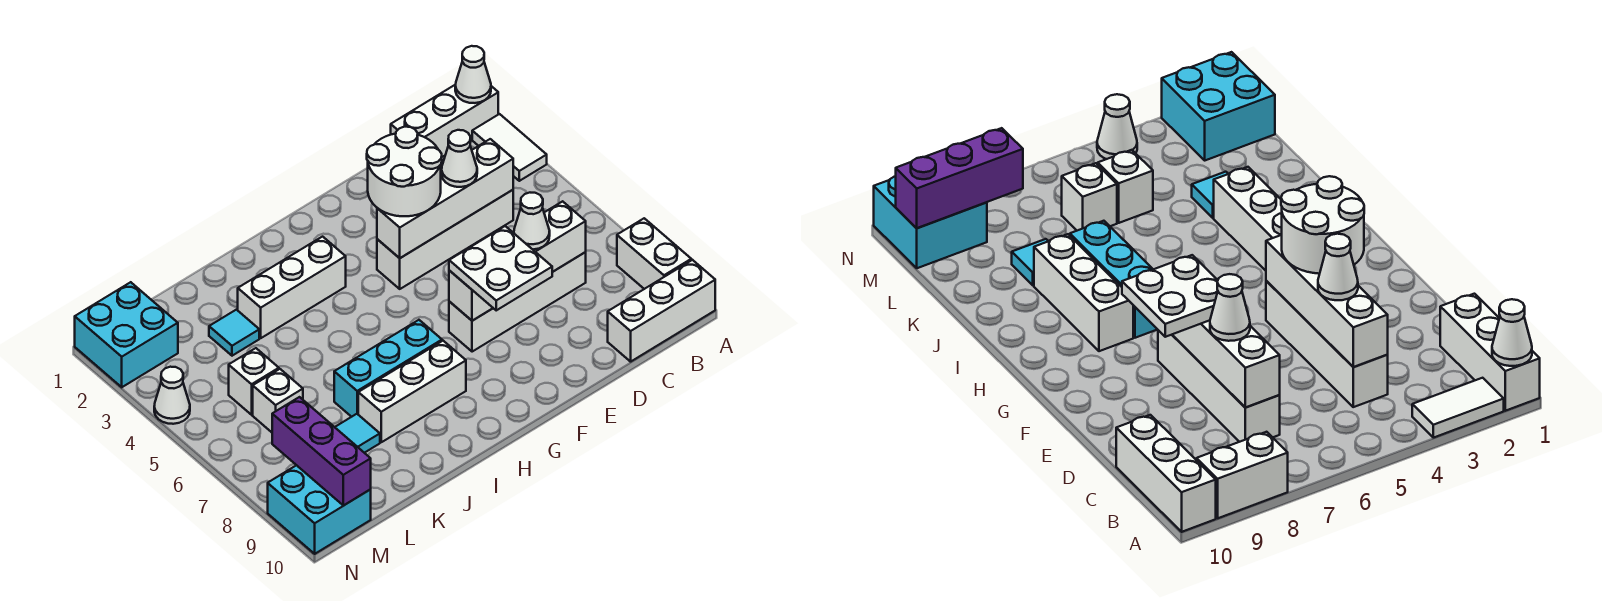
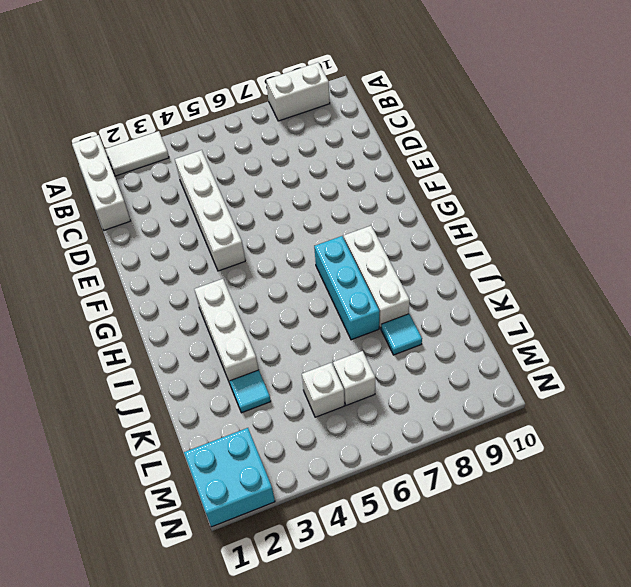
none -> white 1x3 brick [608,260,715,362]
none -> white 1x4 brick [449,252,586,352]
none -> cyan 2x2 brick [268,465,371,554]

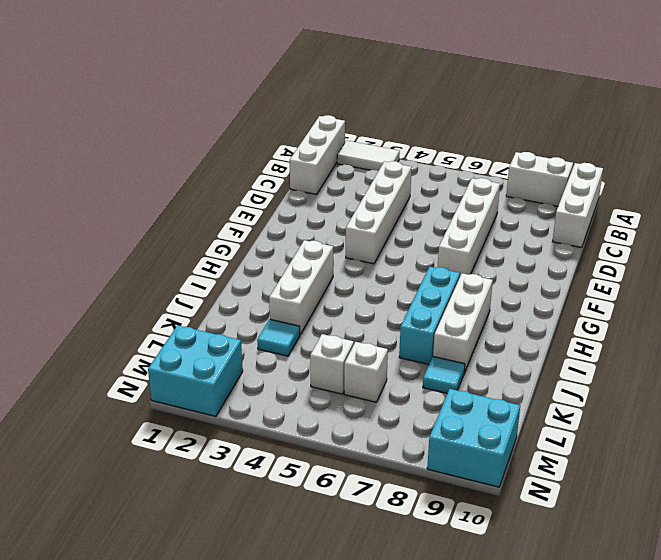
none -> white 1x1 cone [154,367,190,424]
none -> white 1x1 cone [455,46,491,103]
none -> white 1x4 brick [377,139,513,258]

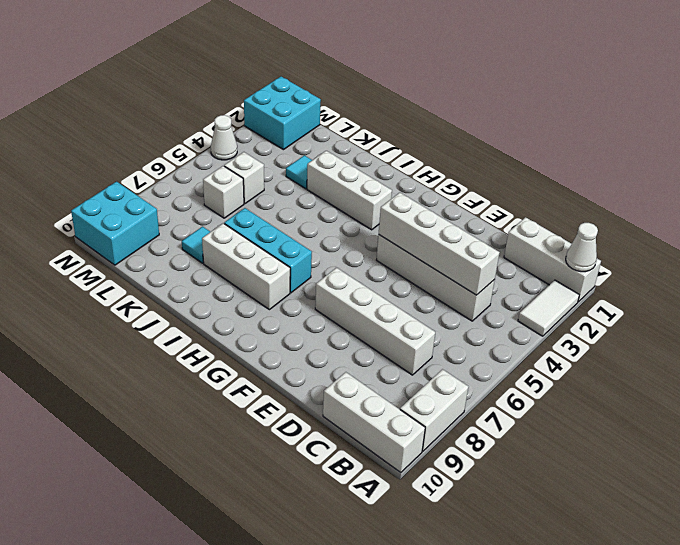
none -> white 1x4 brick [449,201,586,321]
none -> purple 1x3 brick [272,397,371,506]
none -> white 1x1 cone [442,130,477,187]

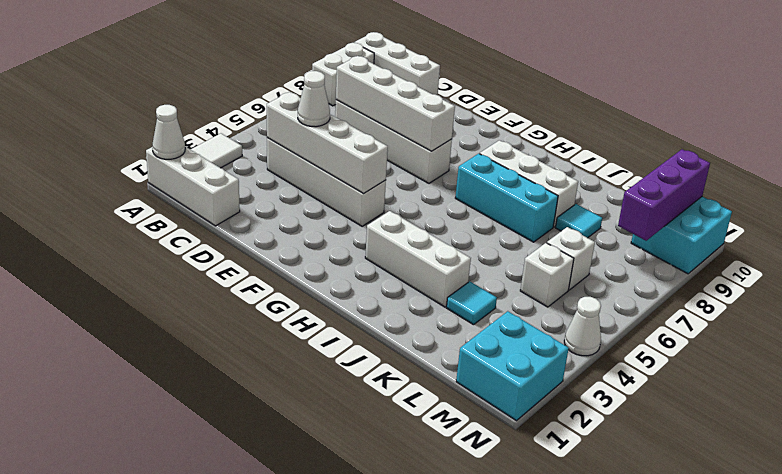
none -> white 1x1 cone [514,193,550,249]
none -> white 2x2 round brick [367,127,442,216]
none -> white 2x2 plate [449,226,552,310]

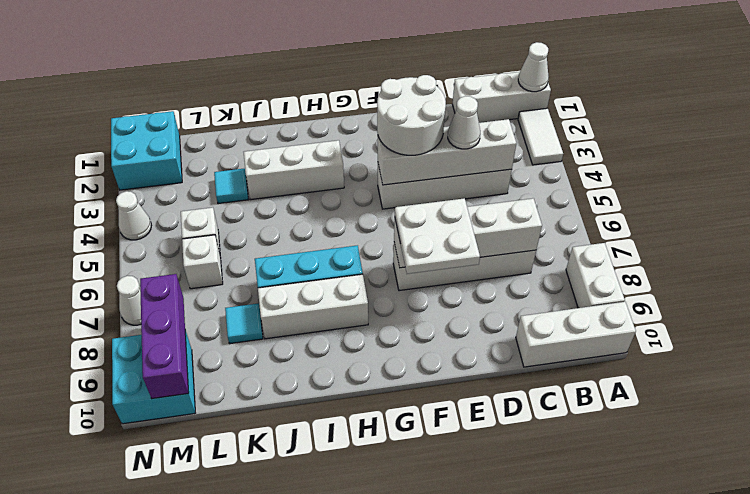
white 1x1 cone [117,276,141,325] -> white 1x1 cone moved to [514,193,550,249]

